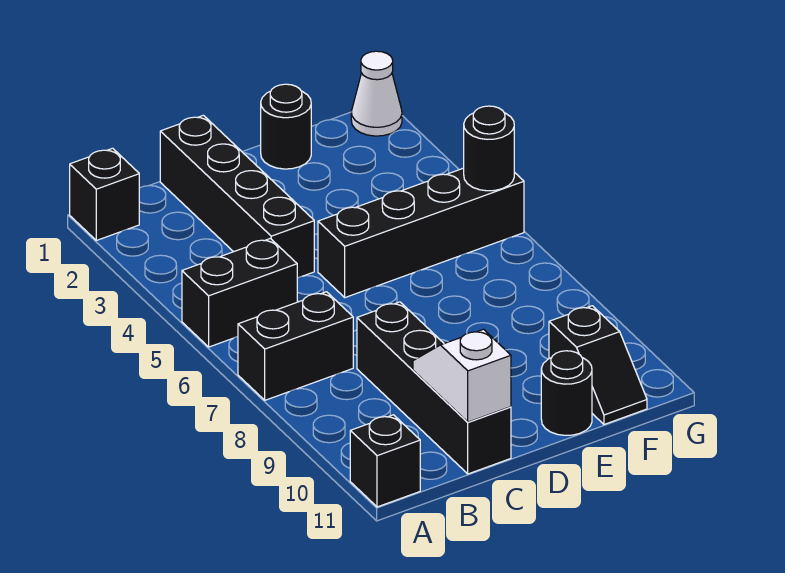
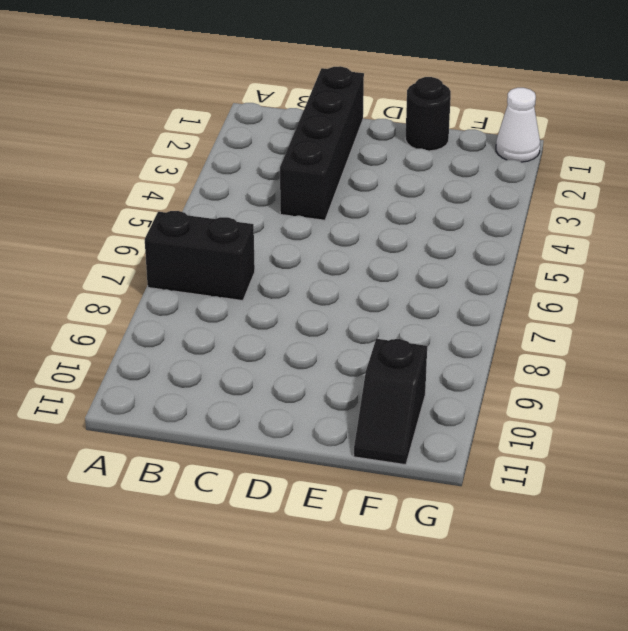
none -> black 1x1 brick [70,148,139,240]
none -> black 1x2 brick [182,238,297,347]
none -> black 1x1 brick [350,415,420,507]

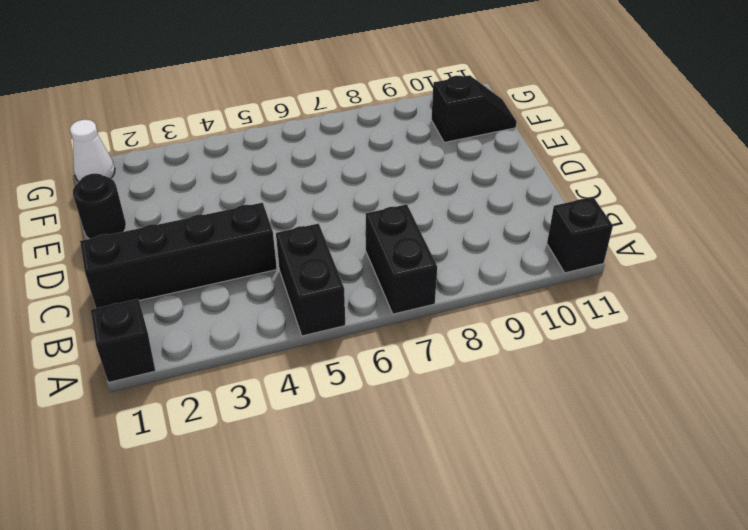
none -> black 1x4 brick [357,302,511,474]
none -> black 1x4 brick [318,168,524,297]
none -> black 1x1 round brick [541,351,592,435]

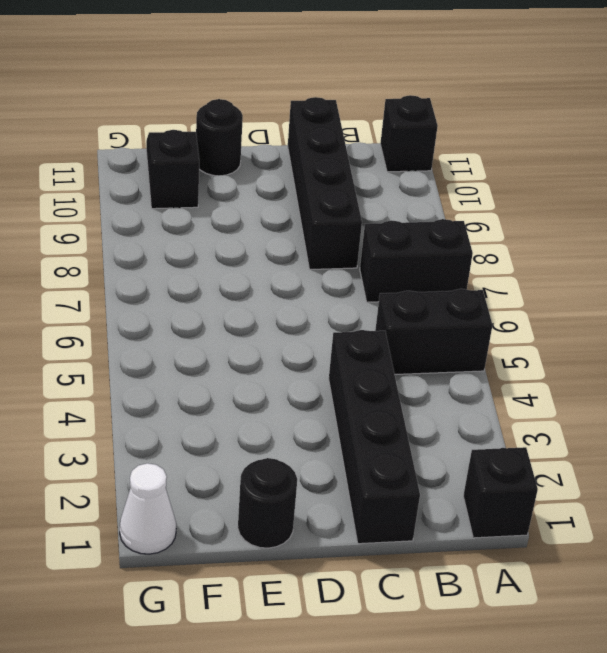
none -> black 1x4 brick [318,168,524,297]
none -> white 1x2 slope [413,329,511,422]
none -> black 1x1 round brick [464,106,514,191]

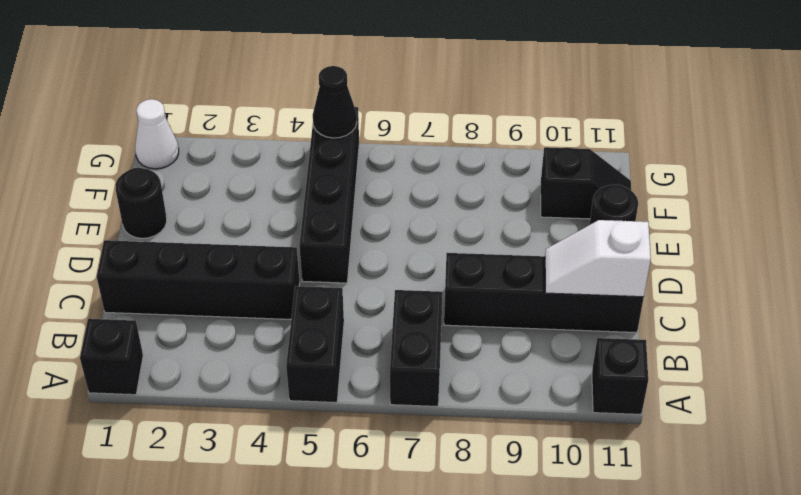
black 1x1 cone [313,66,357,138] -> black 1x1 round brick [464,106,514,191]

